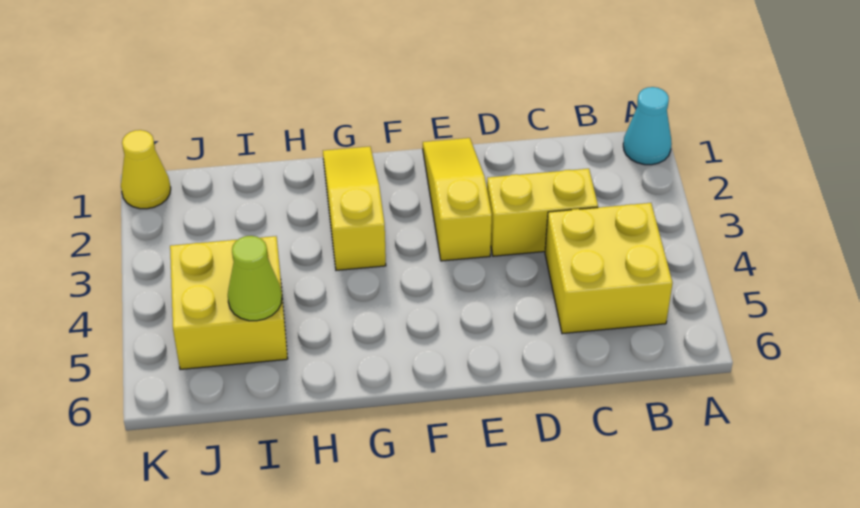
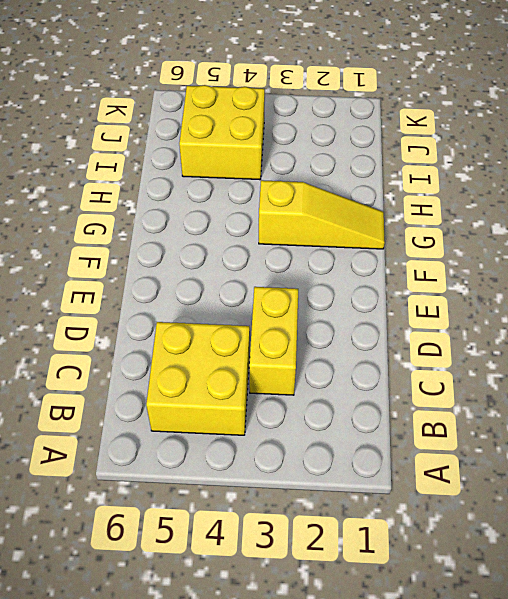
none -> cyan 1x1 cone [623,87,672,165]
none -> yellow 1x3 slope [423,138,492,261]

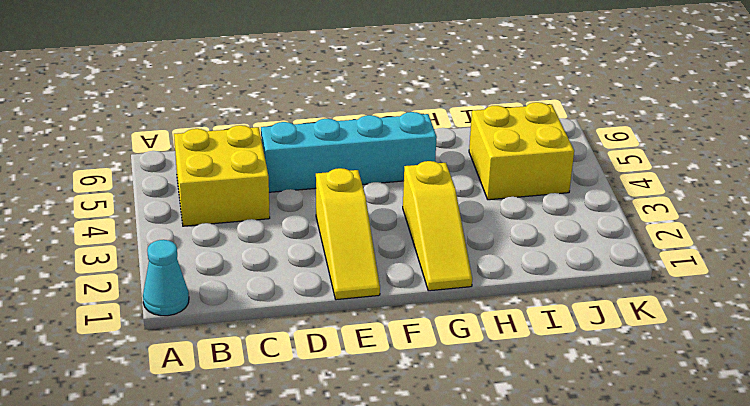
cyan 1x4 brick [261,112,437,192] -> none
none -> yellow 1x2 brick [487,169,598,256]
none -> yellow 1x1 cone [121,130,171,209]

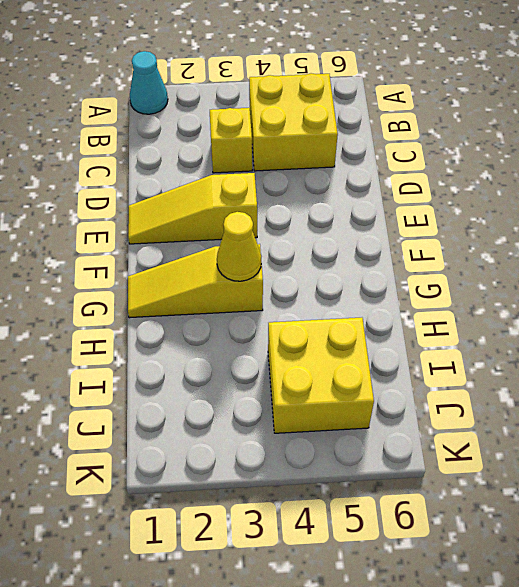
yellow 1x1 brick [210,108,252,173] -> yellow 1x2 brick [487,169,598,256]
yellow 1x1 cone [217,212,261,281] -> yellow 1x1 cone moved to [121,130,171,209]
none -> lime 1x1 cone [228,236,282,321]

